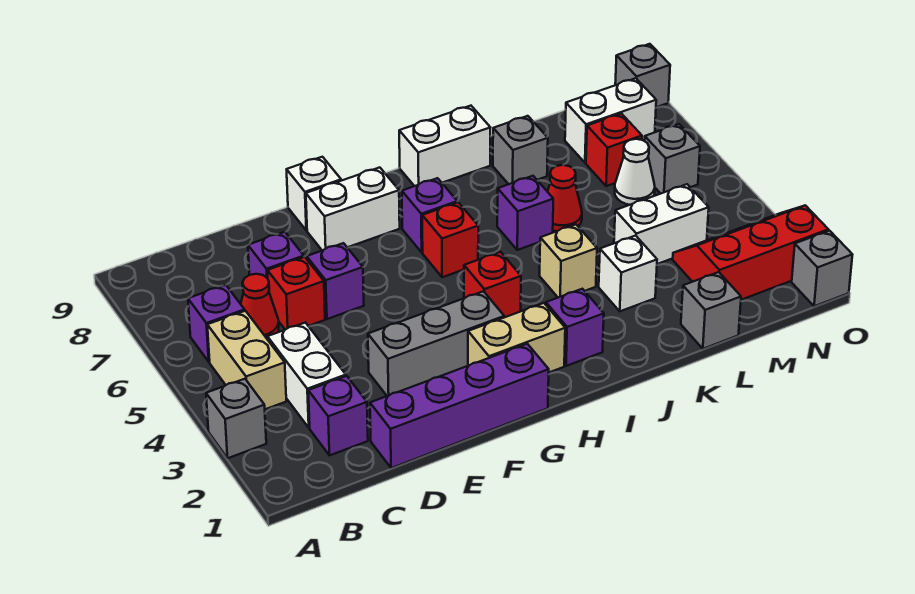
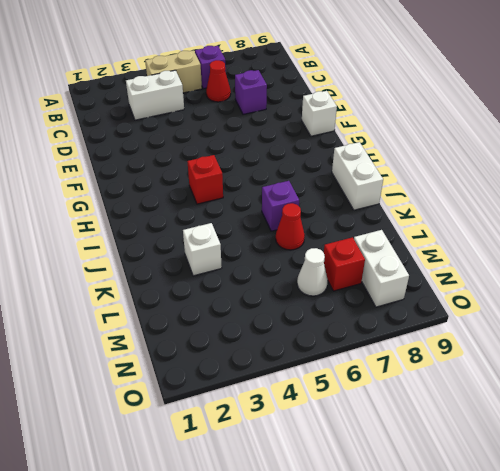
none -> grey 1x1 brick [206,379,266,458]
none -> purple 1x1 brick [308,376,368,455]
none -> purple 1x4 brick [370,344,549,468]
none -> red 1x1 brick [267,257,325,330]

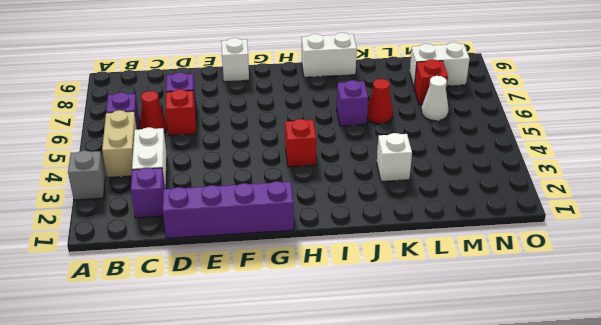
none -> grey 1x3 brick [368,291,504,396]
none -> purple 1x1 brick [307,243,364,319]
none -> white 1x2 brick [306,167,400,250]
none -> tan 1x2 brick [468,303,565,372]

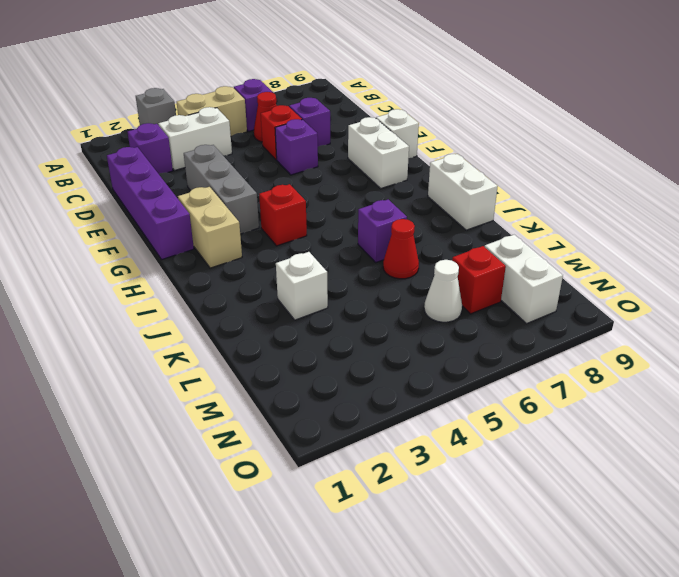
none -> red 1x1 brick [422,202,478,277]
none -> purple 1x1 brick [402,178,457,252]
none -> purple 1x1 brick [546,289,604,366]
none -> tan 1x1 brick [540,225,597,298]

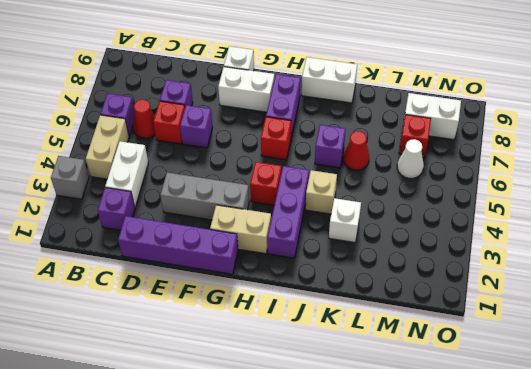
purple 1x2 brick [266,74,301,137] -> purple 1x1 brick [402,178,457,252]
purple 1x3 brick [267,166,309,258] -> purple 1x1 brick [546,289,604,366]
none -> grey 1x1 brick [493,116,548,184]
none -> grey 1x1 brick [681,272,741,349]
none -> white 1x2 brick [614,184,709,264]
none -> red 2x3 slope [673,205,828,300]

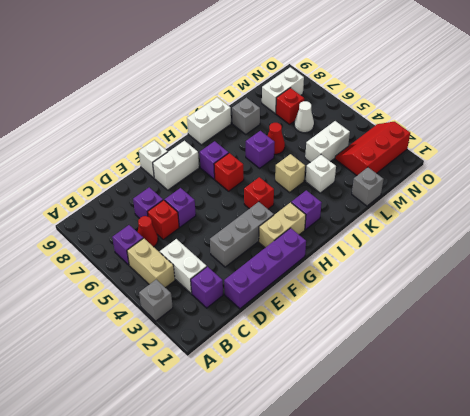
none -> grey 1x1 brick [645,124,700,193]
none -> grey 1x1 brick [792,231,853,306]
none -> grey 1x1 brick [615,44,670,107]

